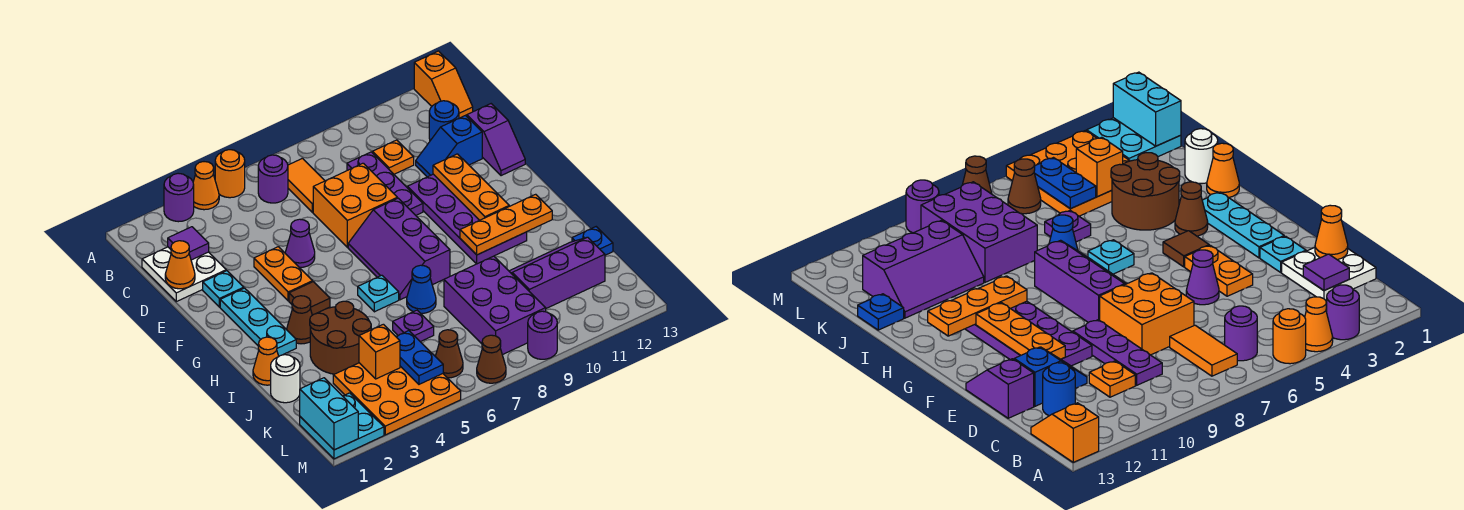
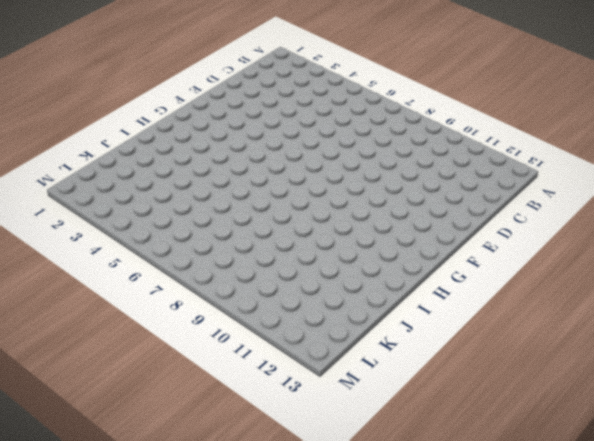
none -> purple 1x1 round brick [164,173,194,222]
none -> orange 1x1 cone [193,162,219,210]
none -> orange 1x1 round brick [215,150,245,198]
none -> orange 1x2 slope [414,51,473,118]

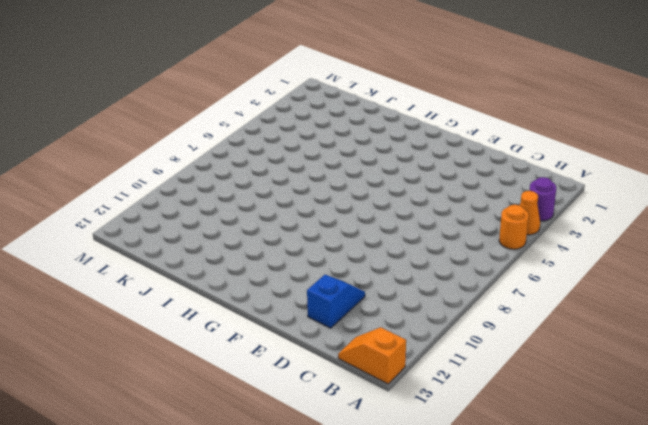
none -> purple 1x1 round brick [258,155,288,203]
none -> orange 1x2 tile [288,158,325,212]
none -> white 2x2 plate [142,247,226,302]
none -> purple 1x3 plate [347,152,423,215]

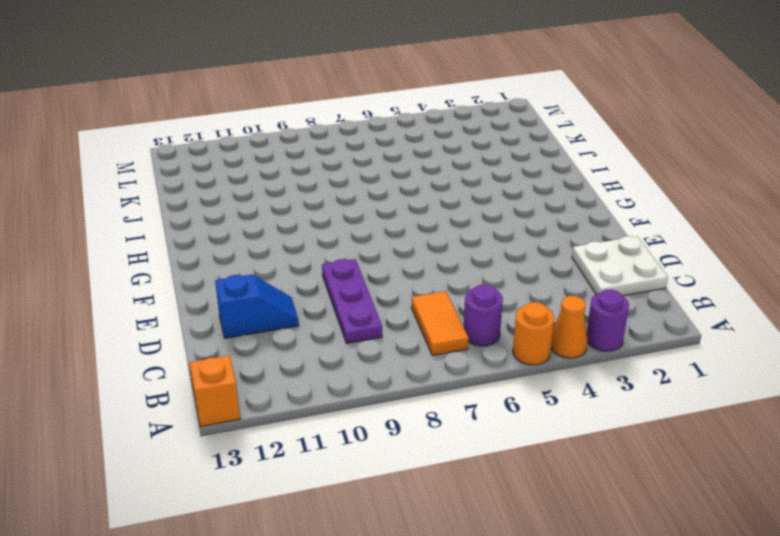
none -> orange 1x1 plate [372,140,414,174]
none -> blue 1x1 round brick [429,101,459,141]
none -> orange 2x2 brick [313,163,397,247]
none -> purple 1x2 slope [467,104,525,176]

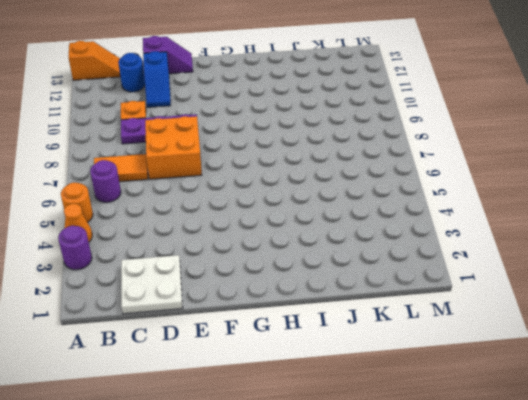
none -> cyan 1x1 plate [203,271,244,307]
none -> orange 1x2 plate [254,247,313,301]
none -> purple 1x1 cone [285,219,315,268]
none -> purple 2x4 plate [408,174,527,264]

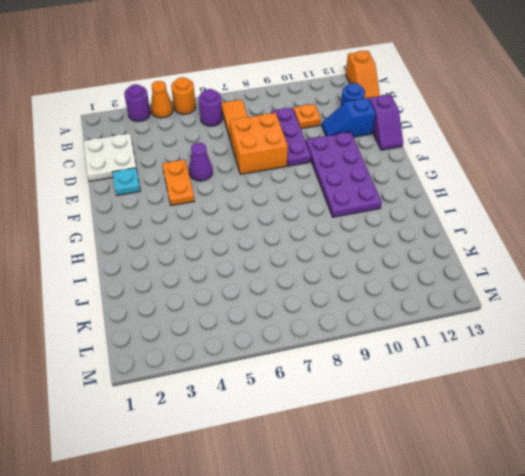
none -> cyan 1x3 plate [220,288,296,356]
none -> purple 2x3 slope [348,198,450,300]
none -> brown 1x1 tile [289,282,330,315]
none -> brown 1x1 cone [287,296,312,344]

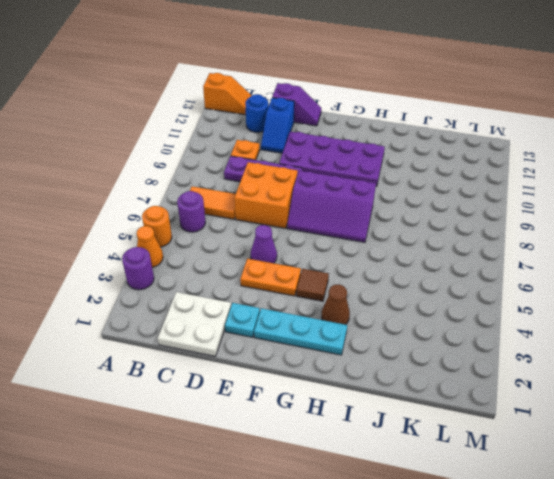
none -> cyan 1x1 plate [358,275,399,312]
none -> orange 1x1 cone [253,337,279,385]
none -> brown 2x2 round brick [310,301,371,374]
none -> blue 1x1 cone [407,265,436,313]

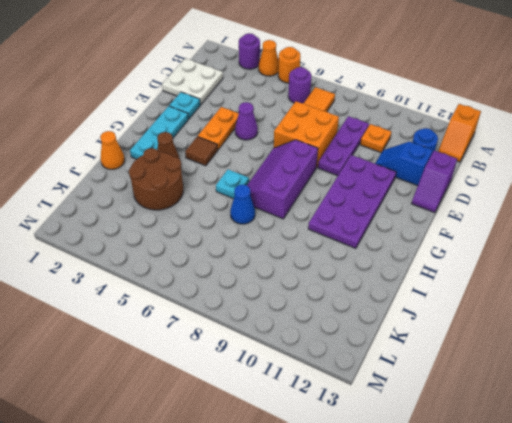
none -> white 1x1 round brick [271,355,300,403]
none -> purple 1x1 plate [393,310,434,342]
none -> purple 2x3 brick [444,256,546,355]
none -> purple 2x3 slope [509,237,605,308]

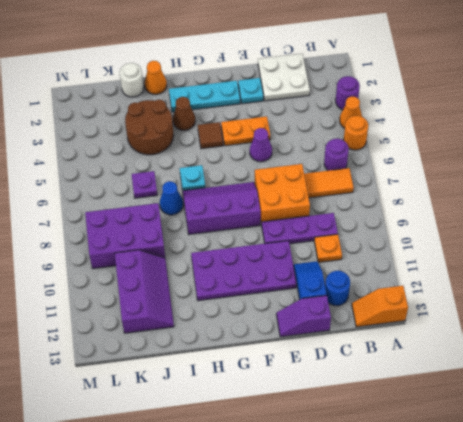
none -> blue 1x1 plate [572,227,613,255]
none -> orange 3x3 plate [333,363,461,435]
none -> cyan 2x2 plate [300,393,384,459]
none -> brown 1x1 cone [435,330,463,378]

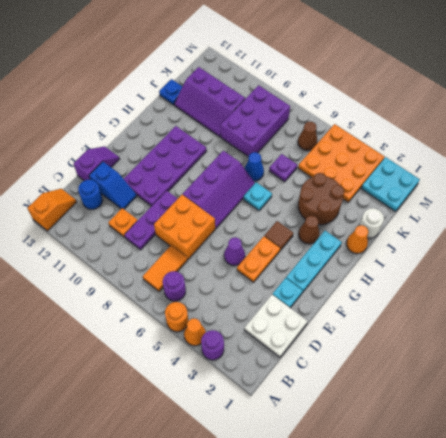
none -> brown 1x1 cone [477,335,506,383]
none -> purple 1x1 round brick [528,311,557,359]
none -> purple 1x1 tile [168,227,209,260]
none -> orange 1x1 cone [165,241,195,289]

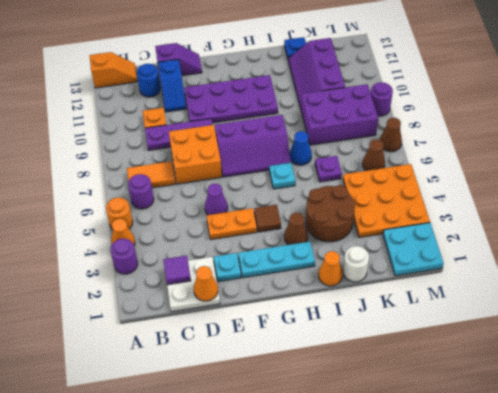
none -> orange 1x3 plate [433,154,509,220]
none -> orange 1x3 plate [460,194,552,255]
none -> orange 1x1 brick [359,324,400,379]
none -> blue 1x2 plate [396,331,443,384]

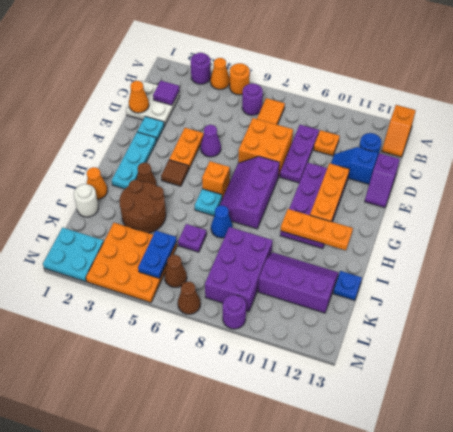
orange 1x1 brick [202,161,230,198] -> orange 1x1 brick moved to [359,324,400,379]
none -> cyan 1x2 brick [300,378,358,450]

